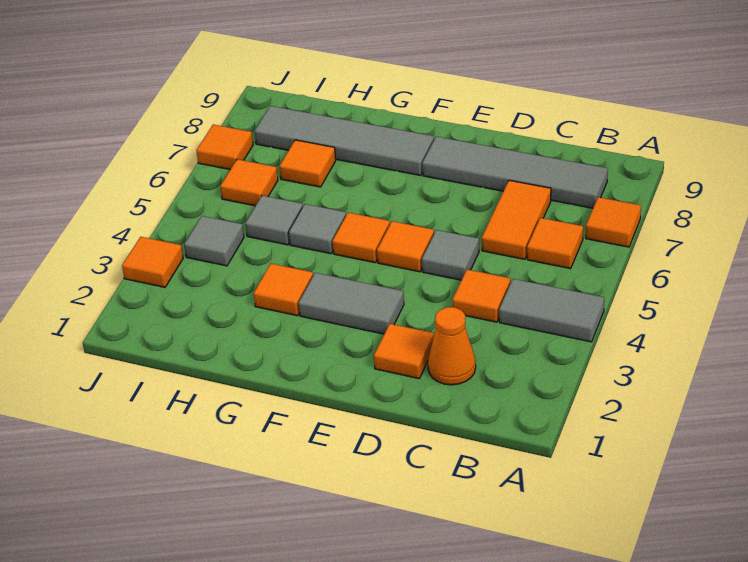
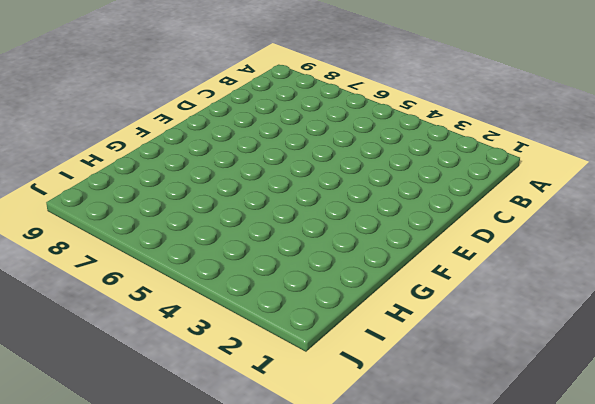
none -> grey 1x2 tile [499,279,604,342]
none -> orange 1x1 tile [586,197,641,247]
none -> orange 1x1 tile [527,218,583,269]

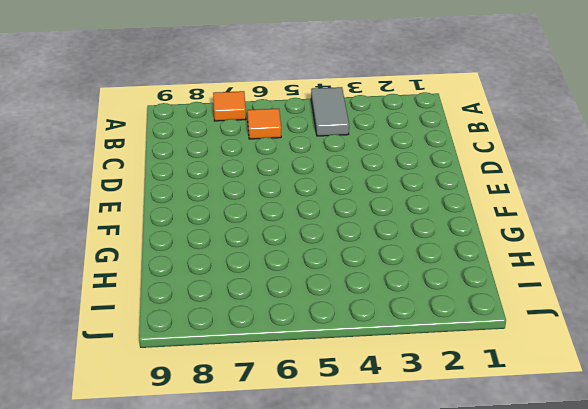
none -> grey 1x4 tile [422,137,608,208]
none -> orange 1x1 cone [428,307,476,385]
none -> orange 1x1 tile [452,270,511,322]

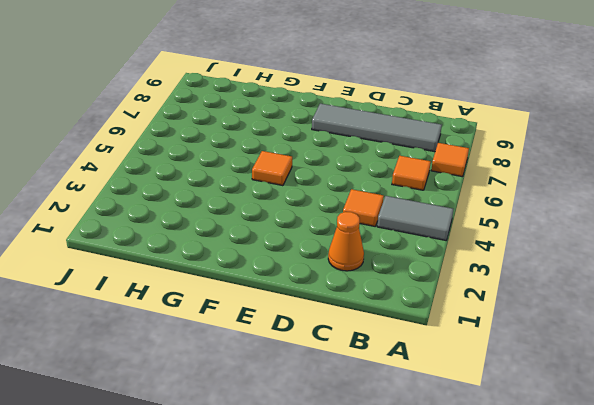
none -> orange 1x2 tile [482,180,551,259]
none -> orange 1x1 tile [374,324,434,378]
none -> grey 1x1 tile [422,230,479,280]

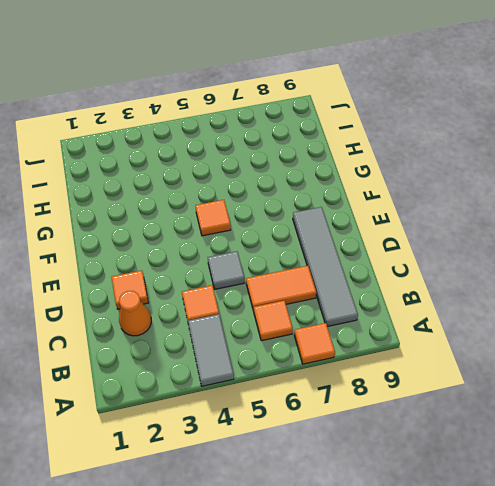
none -> grey 1x2 tile [299,273,404,334]
none -> orange 1x1 tile [377,221,434,272]
none -> grey 1x4 tile [255,106,434,176]

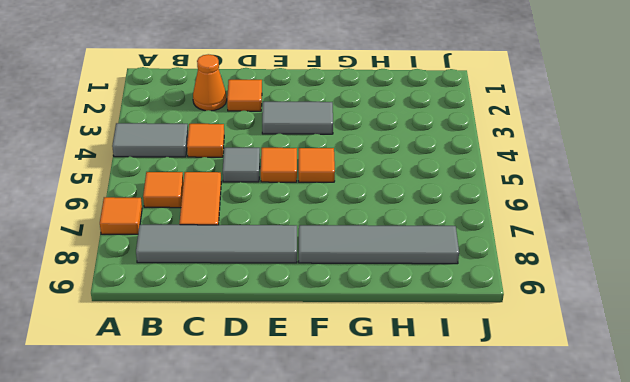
none -> orange 1x1 tile [254,264,313,316]
none -> grey 1x1 tile [289,204,346,254]
none -> grey 1x1 tile [245,196,303,245]

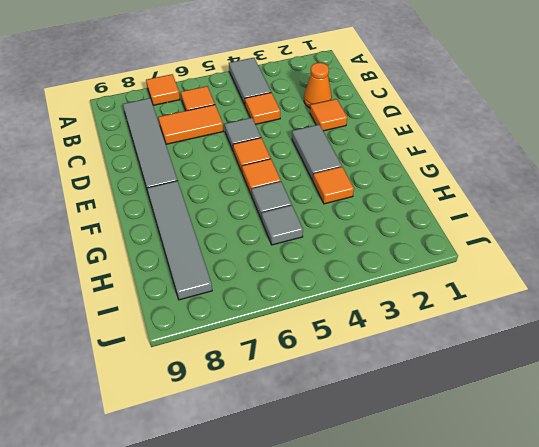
none -> orange 1x1 tile [279,140,336,187]
none -> grey 1x1 tile [184,216,244,266]
none -> orange 1x1 tile [220,159,278,206]

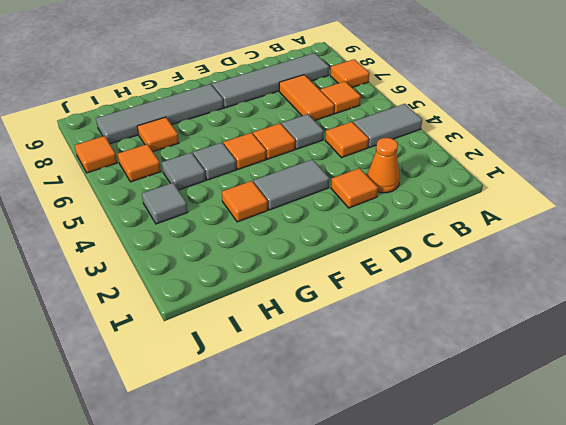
none -> orange 1x1 tile [122,237,183,287]

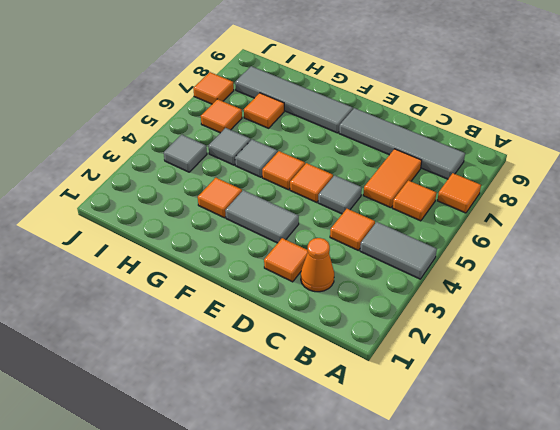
none -> orange 1x1 tile [122,237,183,287]

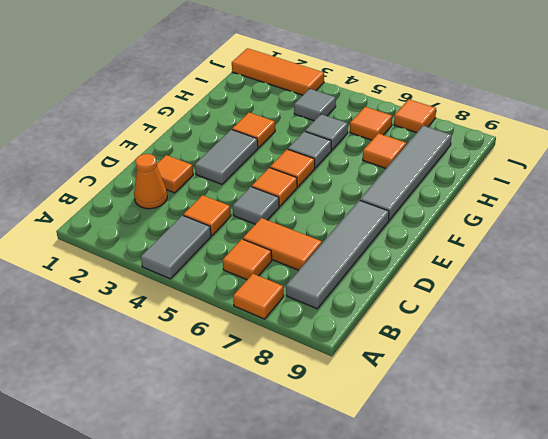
orange 1x3 tile [232,48,324,95] -> orange 1x1 tile [122,237,183,287]

